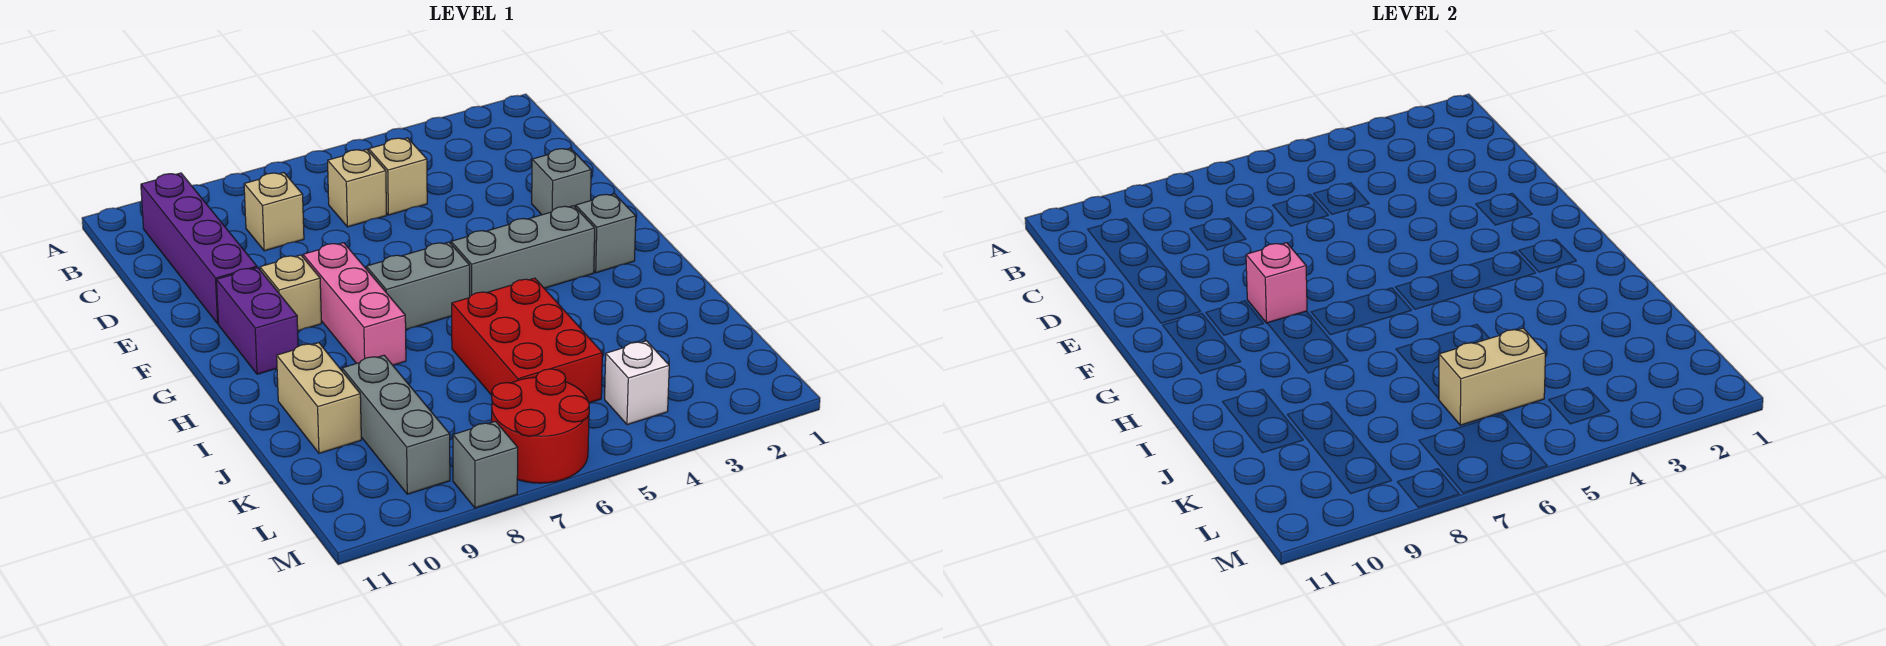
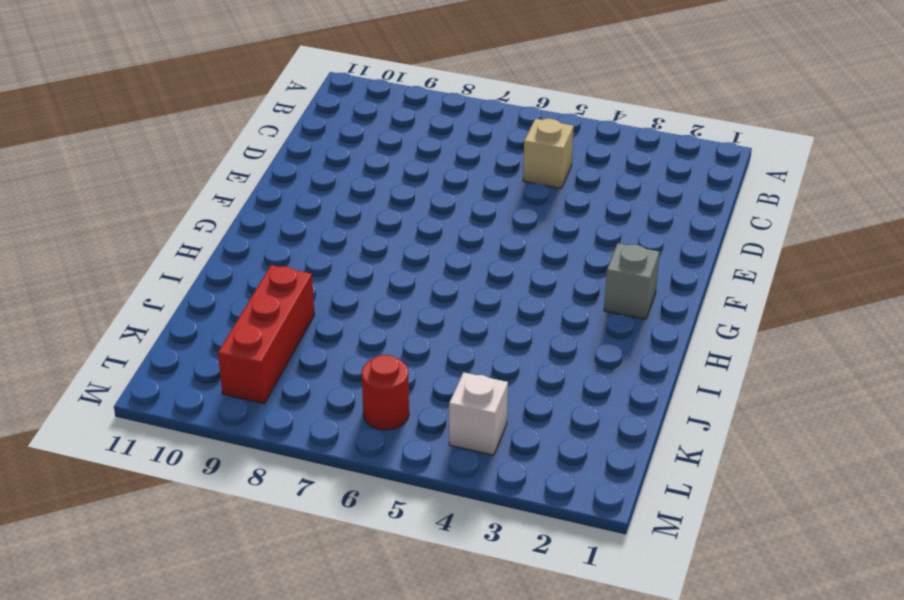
red 1x3 brick [218,265,314,404] -> grey 1x3 brick [342,355,450,494]
red 1x1 round brick [362,355,409,430] -> red 2x2 round brick [492,369,589,483]
none -> purple 1x4 brick [141,173,257,324]
none -> tan 1x1 brick [328,149,387,227]
none -> tan 1x1 brick [244,173,304,251]

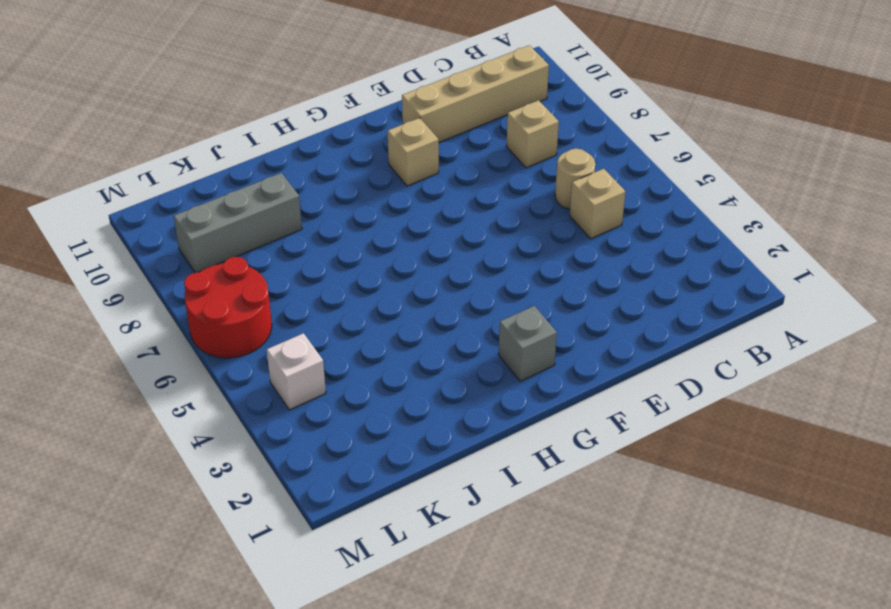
tan 1x4 brick [402,45,549,142] -> purple 1x4 brick [141,173,257,324]
tan 1x1 round brick [555,149,595,209] -> tan 1x1 brick [328,149,387,227]
none -> grey 1x1 brick [532,148,591,215]
none -> pink 1x3 brick [303,243,406,365]
none -> purple 1x2 brick [216,267,298,374]

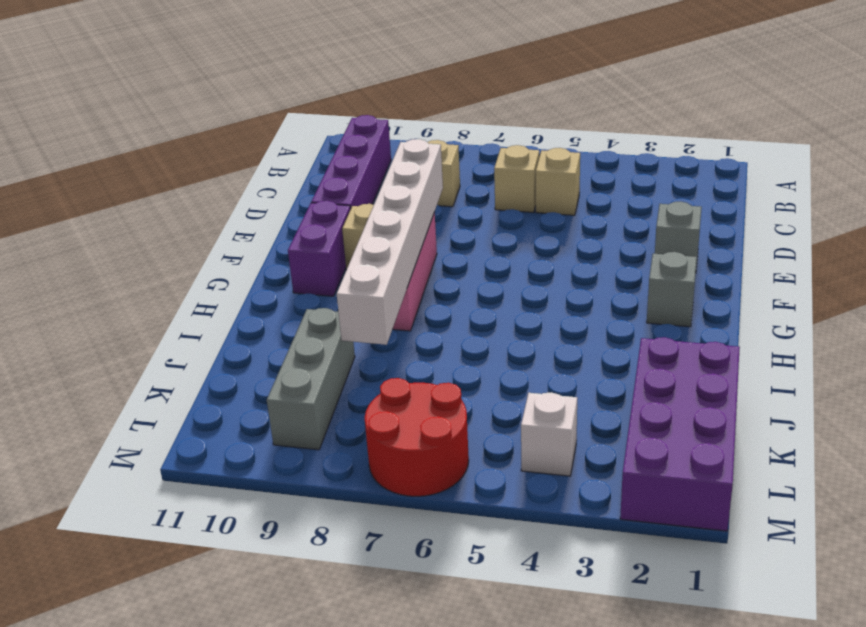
white 1x6 brick [337,139,443,345] -> pink 1x1 brick [1246,243,1307,323]
purple 2x4 brick [620,337,740,531] -> none
none -> grey 1x3 brick [451,206,595,296]
none -> grey 1x2 brick [366,242,470,330]
none -> red 2x3 brick [452,278,602,403]

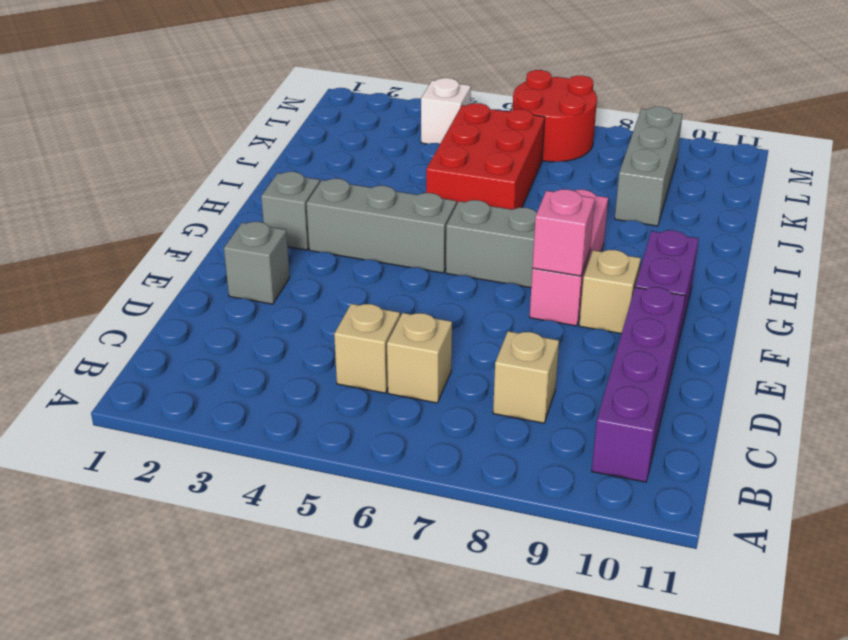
none -> tan 1x2 brick [277,343,361,453]
none -> grey 1x1 brick [453,421,518,508]
none -> tan 1x2 brick [1439,328,1545,425]

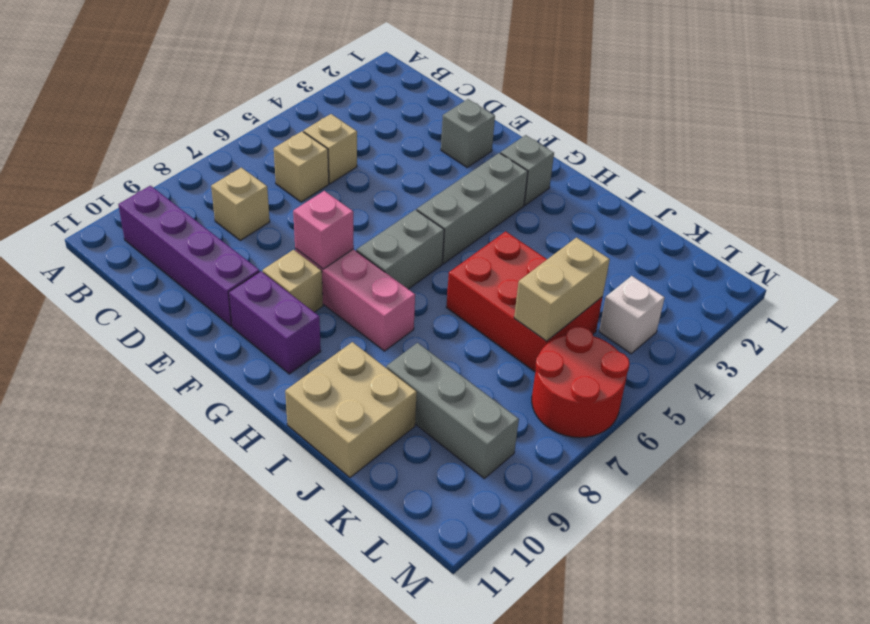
tan 2x2 brick [285,342,417,477] -> tan 1x2 brick [277,343,361,453]
none -> grey 1x1 brick [453,421,518,508]

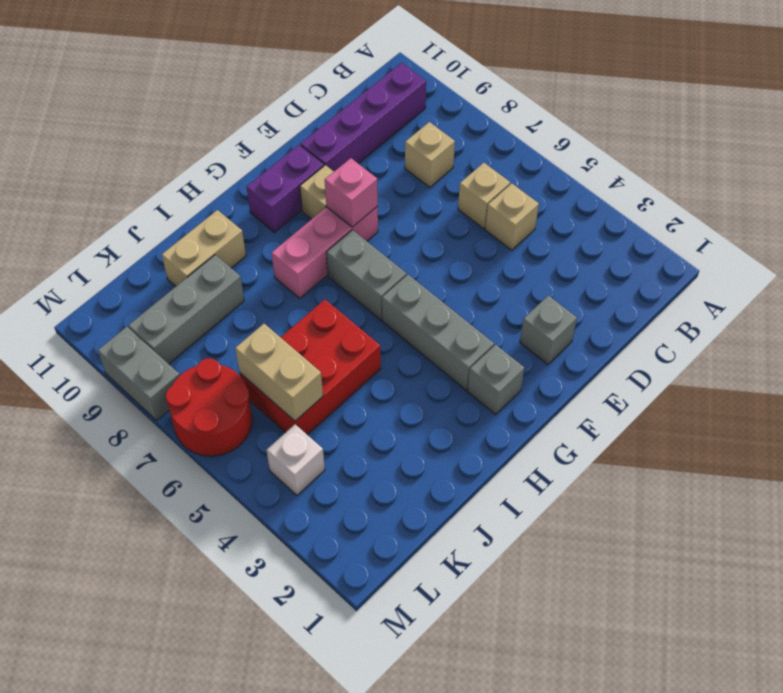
grey 1x2 brick [98,327,180,420] -> grey 1x1 brick [453,421,518,508]

